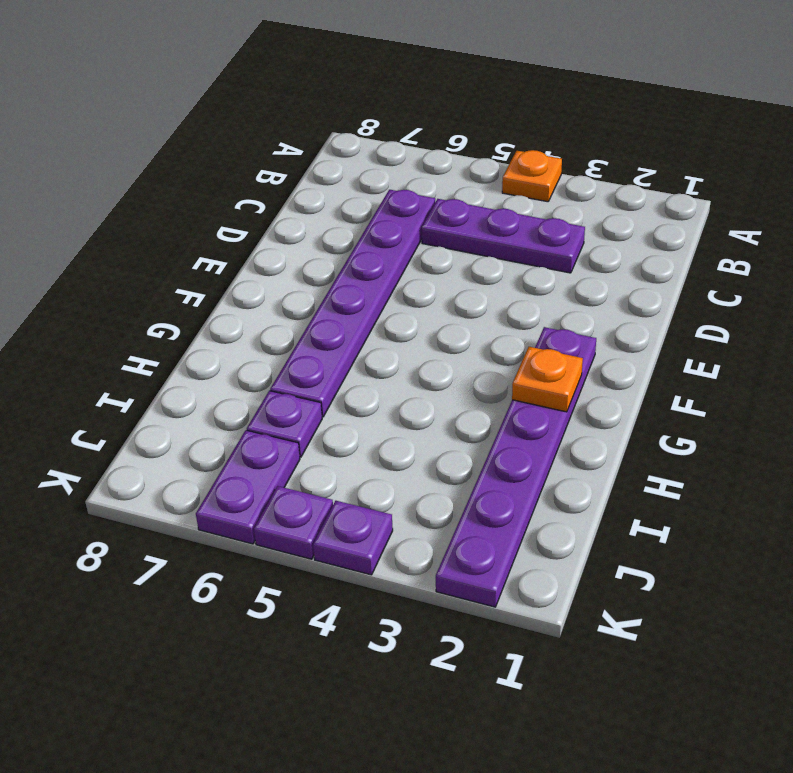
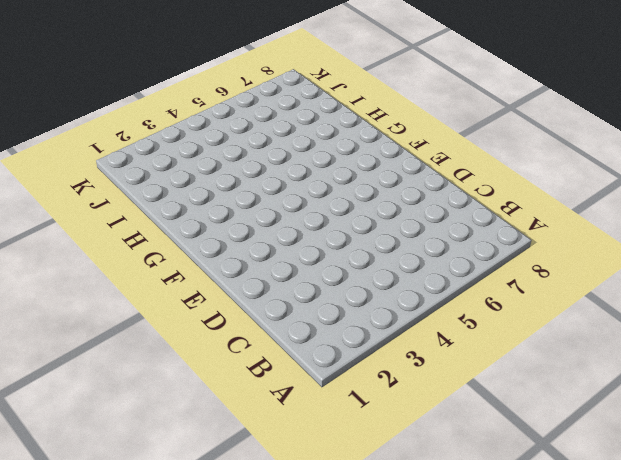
none -> orange 1x1 plate [502,150,562,202]
none -> purple 1x3 plate [422,199,585,273]

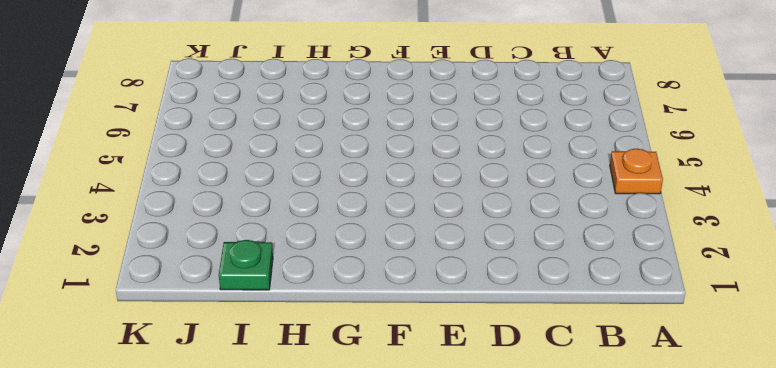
green 1x1 plate [219,240,273,290] -> none
none -> purple 1x3 plate [422,199,585,273]
none -> purple 1x6 plate [270,190,435,417]

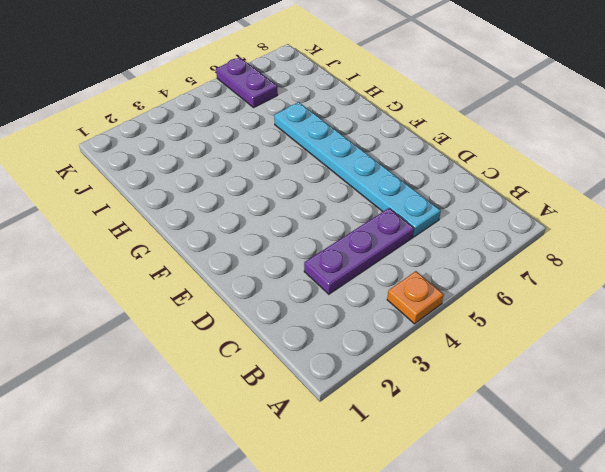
cyan 1x6 plate [274,102,441,237] -> purple 1x6 plate [270,190,435,417]
none -> purple 1x6 plate [436,327,596,607]
none -> purple 1x1 plate [247,391,322,457]

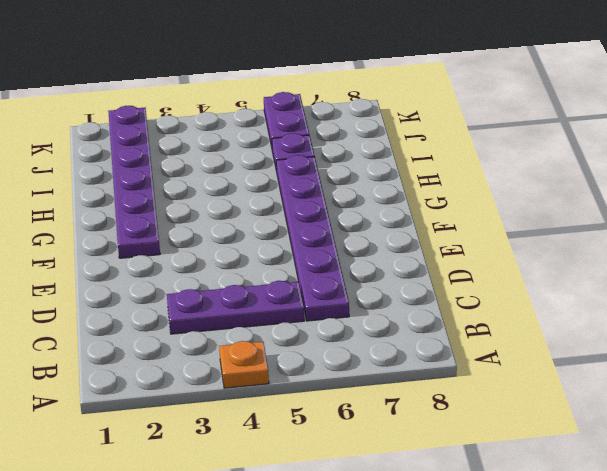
none -> purple 1x1 plate [313,501,393,575]
none -> purple 1x1 plate [254,486,333,559]

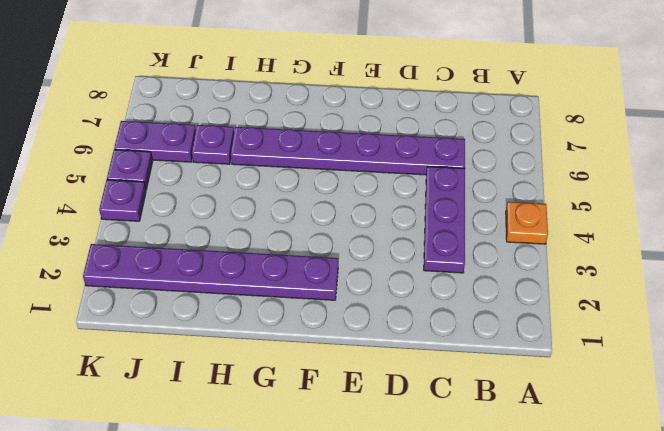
none -> orange 1x1 plate [512,347,583,412]

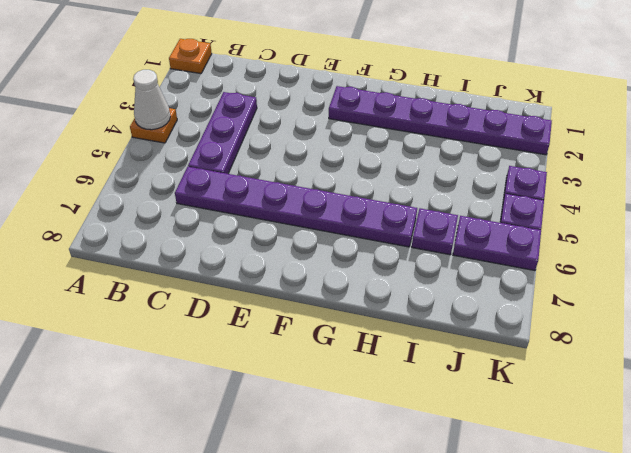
orange 1x1 plate [169,39,212,74] -> orange 1x1 plate moved to [512,347,583,412]
white 1x1 cone [133,70,171,130] -> none

